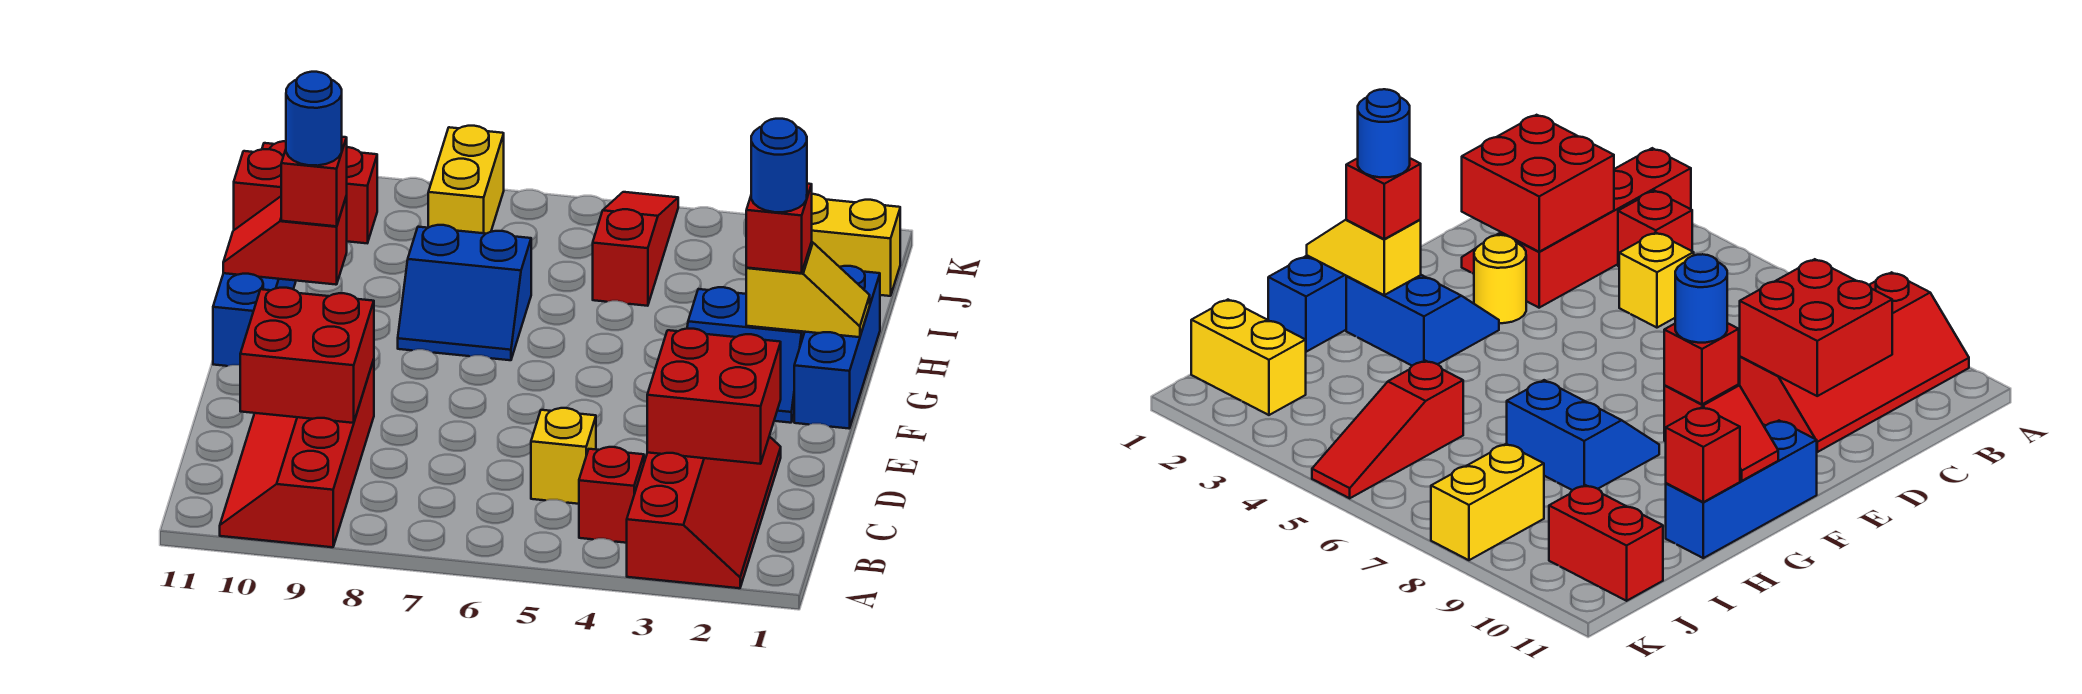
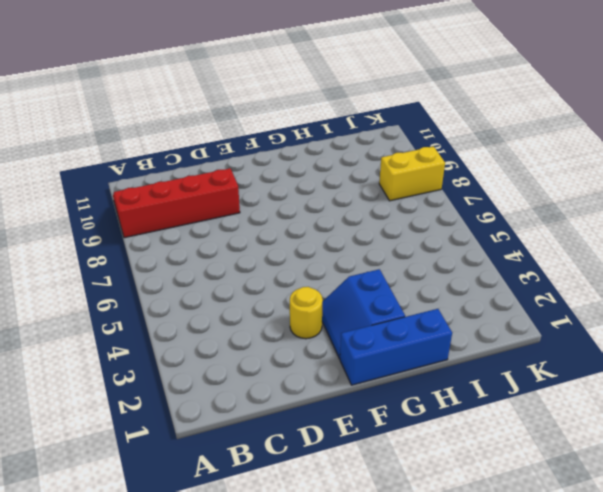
none -> red 2x4 slope [627,436,781,588]
none -> red 1x1 brick [579,447,644,543]
none -> yellow 1x1 brick [531,408,596,504]

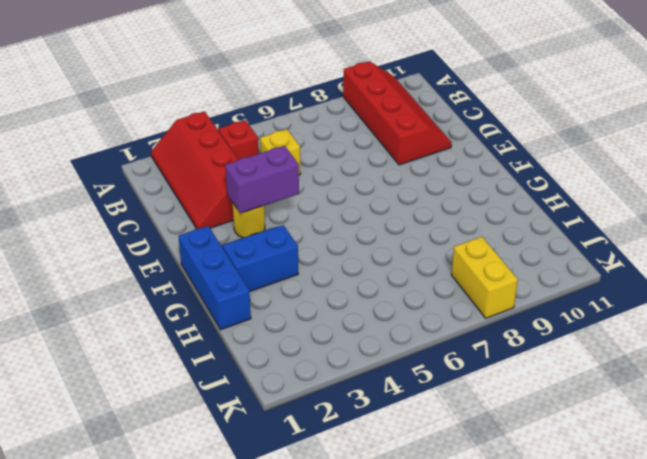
purple 1x2 brick [225,146,299,213] -> none
none -> blue 1x3 brick [213,273,296,366]
none -> blue 2x2 slope [398,225,531,360]
none -> red 1x3 slope [593,192,678,306]

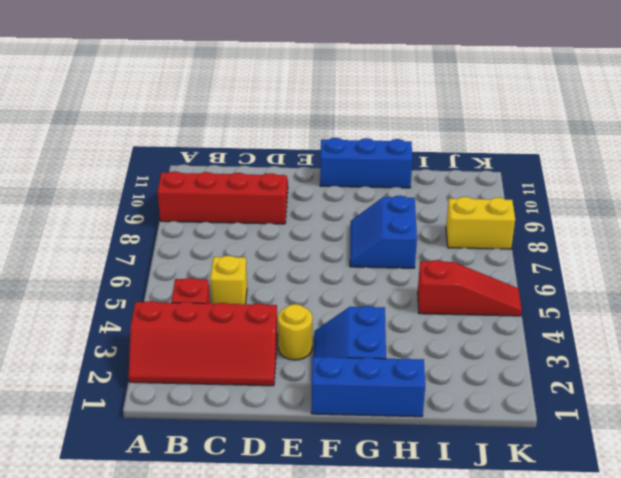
none -> yellow 1x2 brick [812,194,900,296]
none -> red 1x2 brick [262,141,377,243]
none -> red 2x2 brick [647,329,781,464]

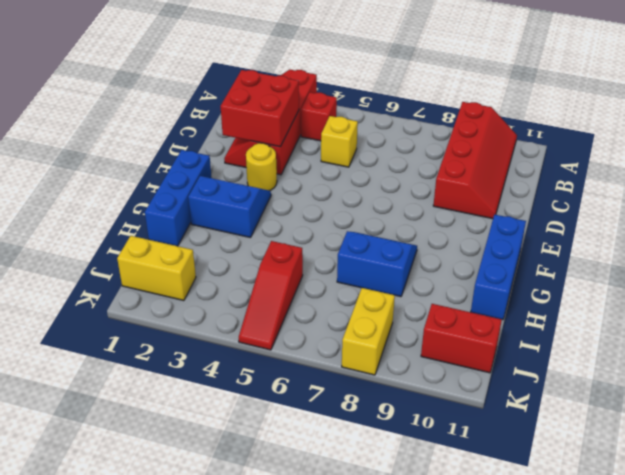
none -> red 2x2 brick [240,288,374,423]
none -> yellow 1x2 slope [746,242,870,337]
none -> red 1x2 slope [223,196,347,285]

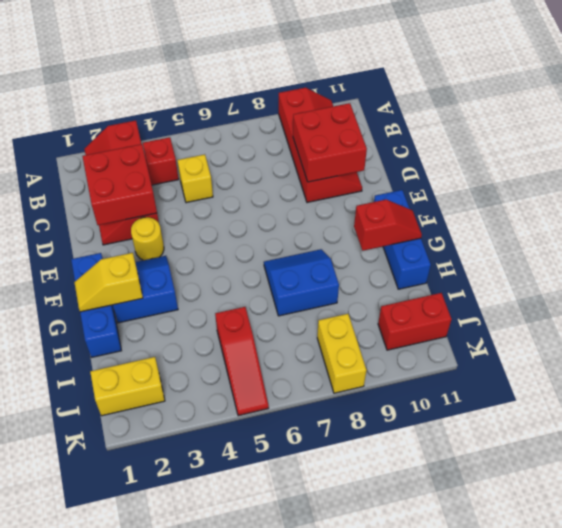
none -> red 1x1 brick [234,149,284,230]
none -> red 1x1 brick [746,184,812,273]
none -> red 1x1 brick [281,137,347,226]

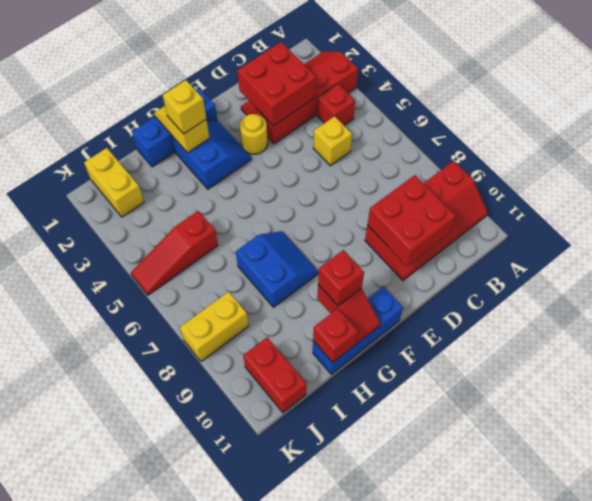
yellow 1x1 brick [163,80,206,134] -> red 1x1 brick [746,184,812,273]
none -> blue 1x1 round brick [751,119,807,212]
none -> blue 1x1 round brick [286,72,342,166]

